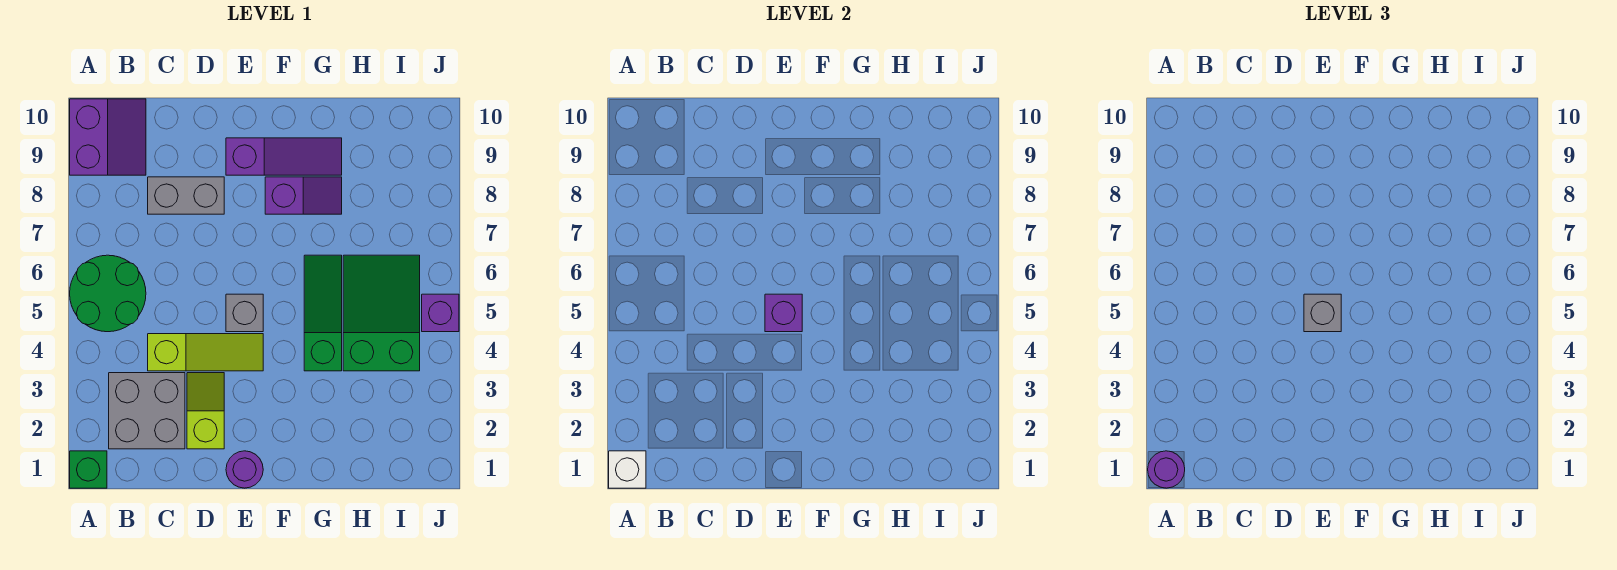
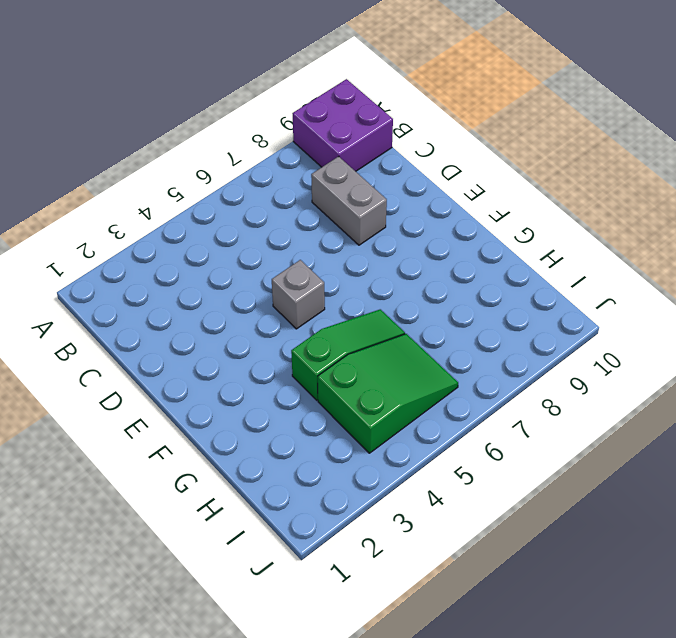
purple 2x2 brick [292,79,393,171] -> purple 2x2 slope [70,99,146,175]
none -> green 1x1 brick [70,451,107,488]
none -> green 2x2 round brick [70,255,146,332]
none -> grey 2x2 brick [109,373,185,449]

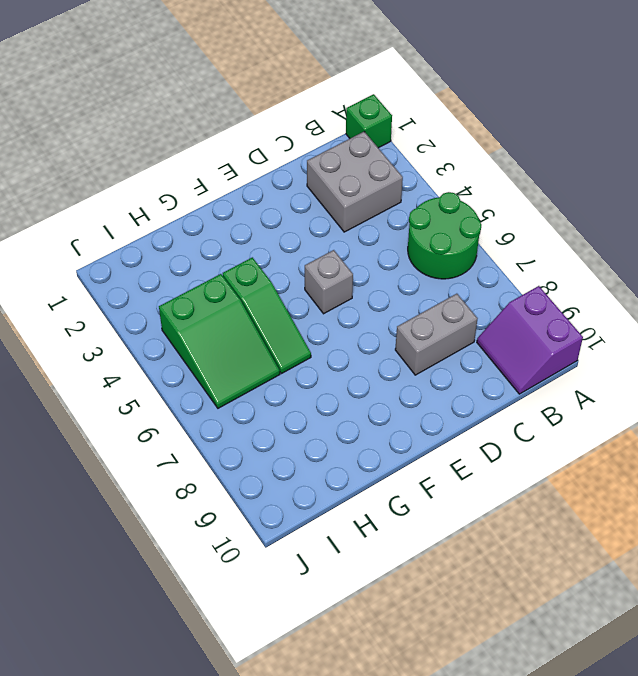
none -> lime 1x3 slope [148,334,263,371]
none -> lime 1x2 slope [187,373,224,449]
none -> purple 1x1 round brick [226,451,263,488]

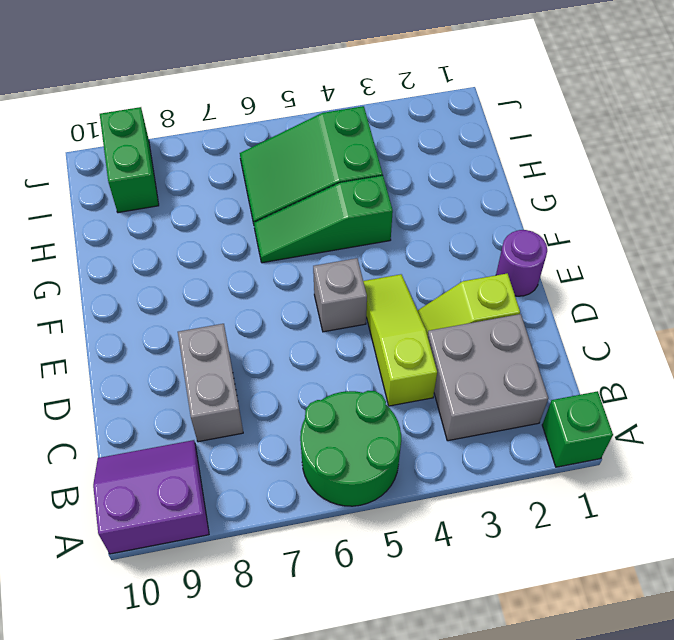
green 1x2 brick [100,107,159,213] -> none
none -> purple 1x3 slope [226,138,342,175]
none -> purple 1x2 slope [265,177,342,214]
none -> purple 1x1 brick [422,294,459,332]

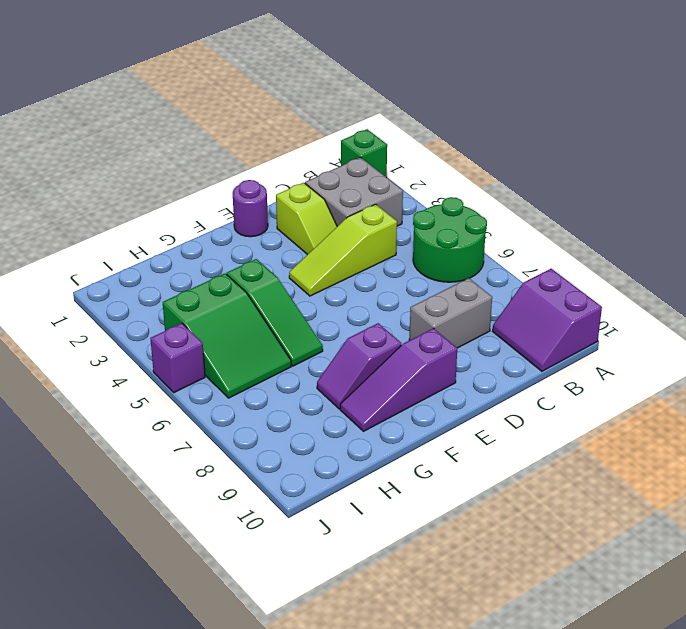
none -> grey 1x1 brick [226,294,263,332]
none -> white 1x1 brick [609,451,646,488]
none -> purple 1x1 brick [765,294,802,332]

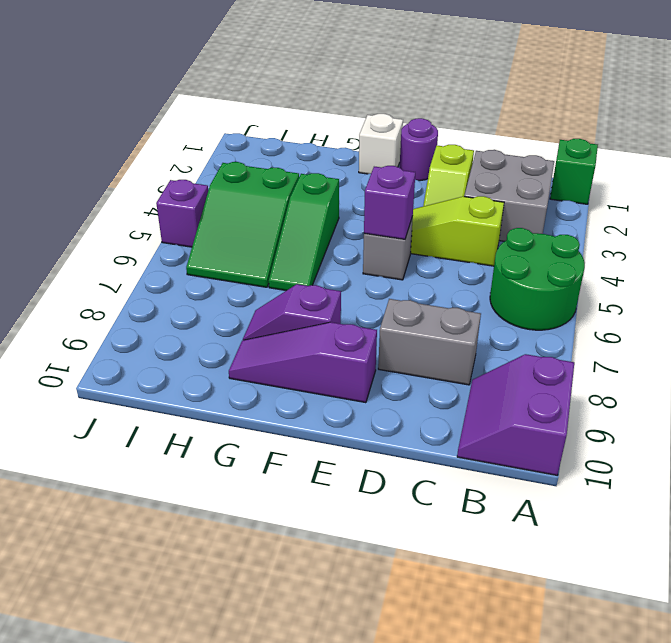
white 1x1 brick [359,114,403,174] -> white 1x1 brick moved to [609,451,646,488]
none -> purple 1x1 round brick [1148,451,1185,488]
none -> grey 1x1 brick [1304,294,1341,332]

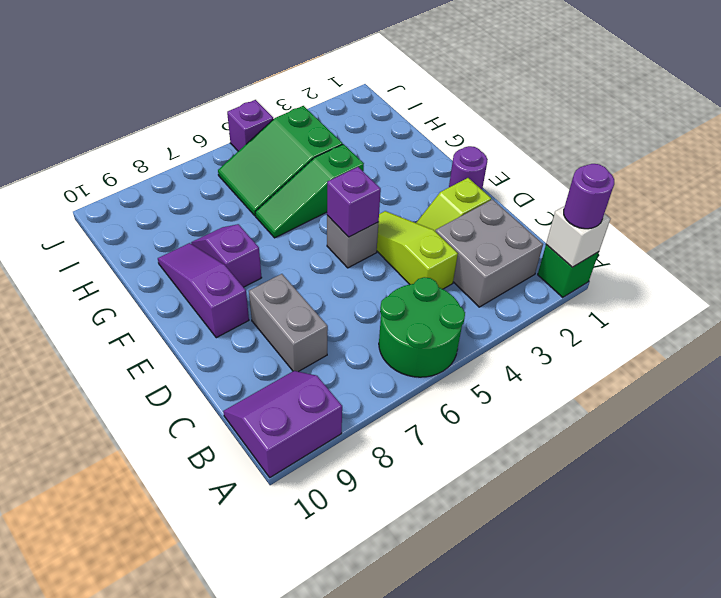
none -> grey 1x1 brick [1304,294,1341,332]

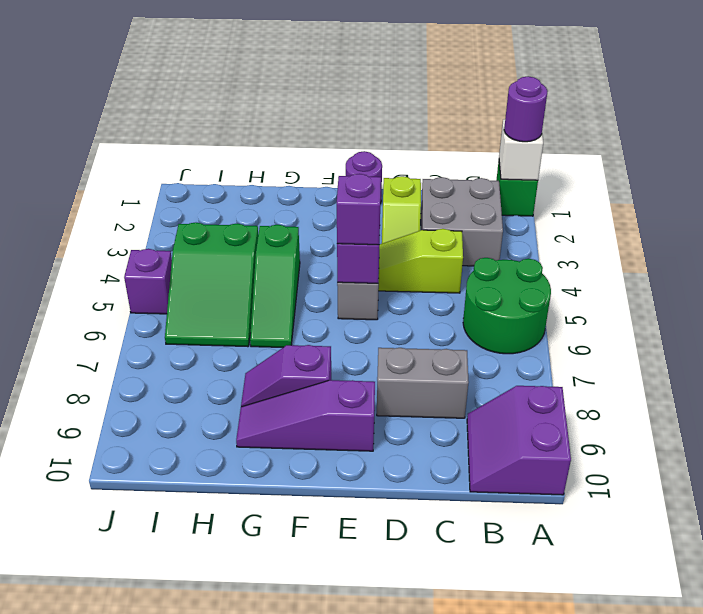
purple 1x1 brick [337,174,381,245] -> grey 1x1 brick [1304,294,1341,332]

